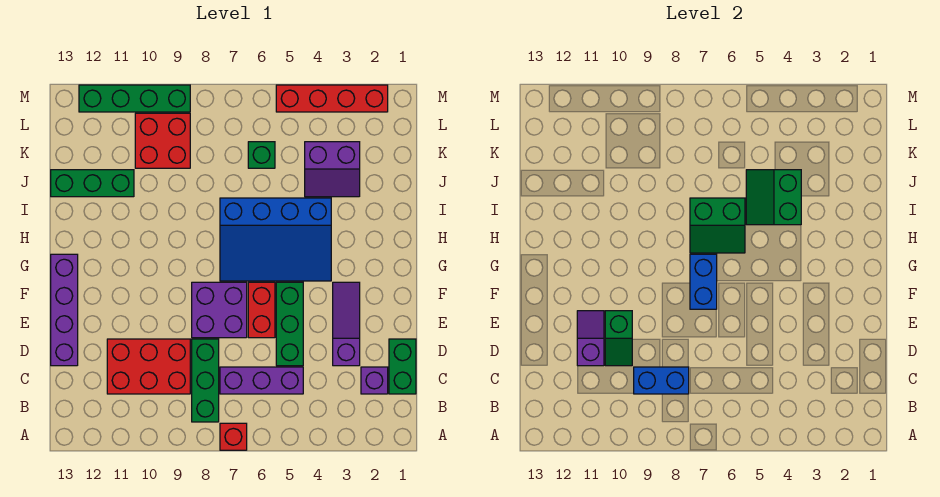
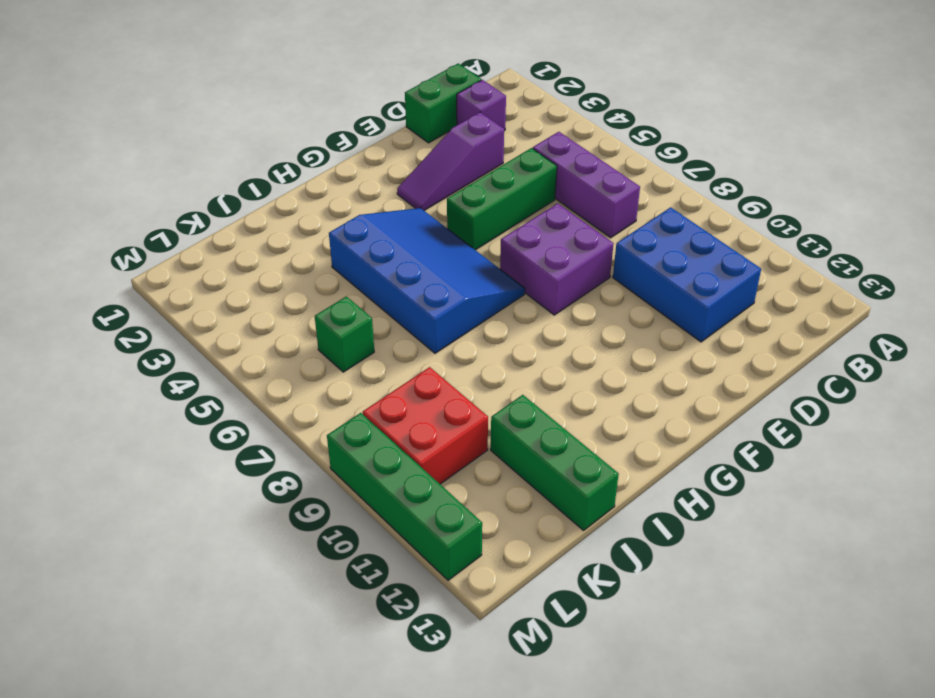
blue 2x3 brick [613,207,761,342] -> red 2x3 brick [107,339,190,394]
none -> red 1x1 brick [220,423,247,450]
none -> green 1x3 brick [192,339,219,422]
none -> purple 1x4 brick [51,254,78,366]

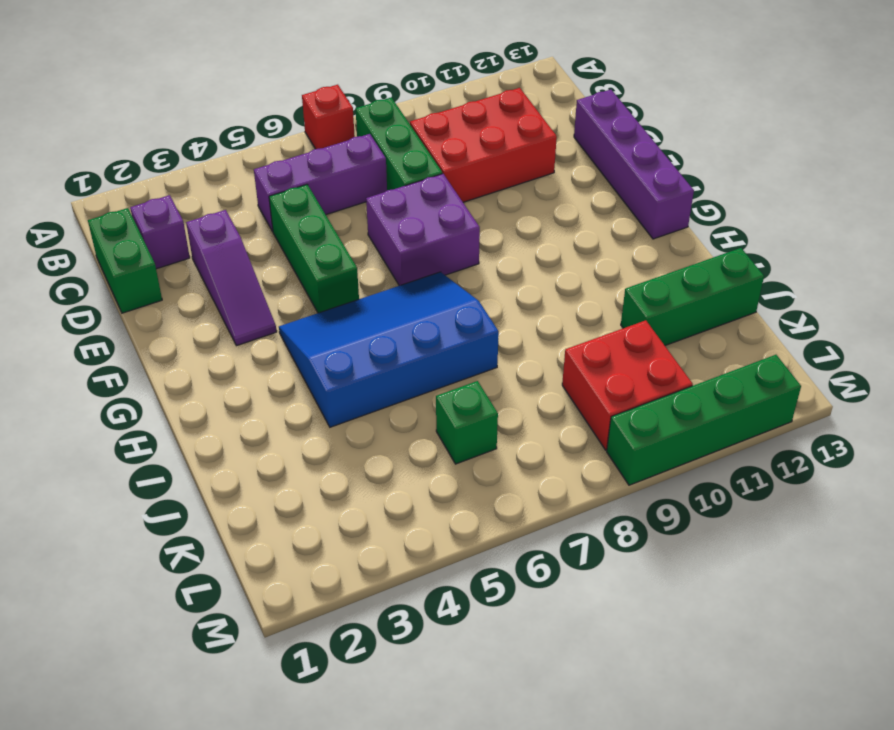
none -> red 1x2 brick [248,282,275,338]
none -> purple 2x2 slope [305,142,360,197]
none -> red 1x4 brick [276,85,388,112]

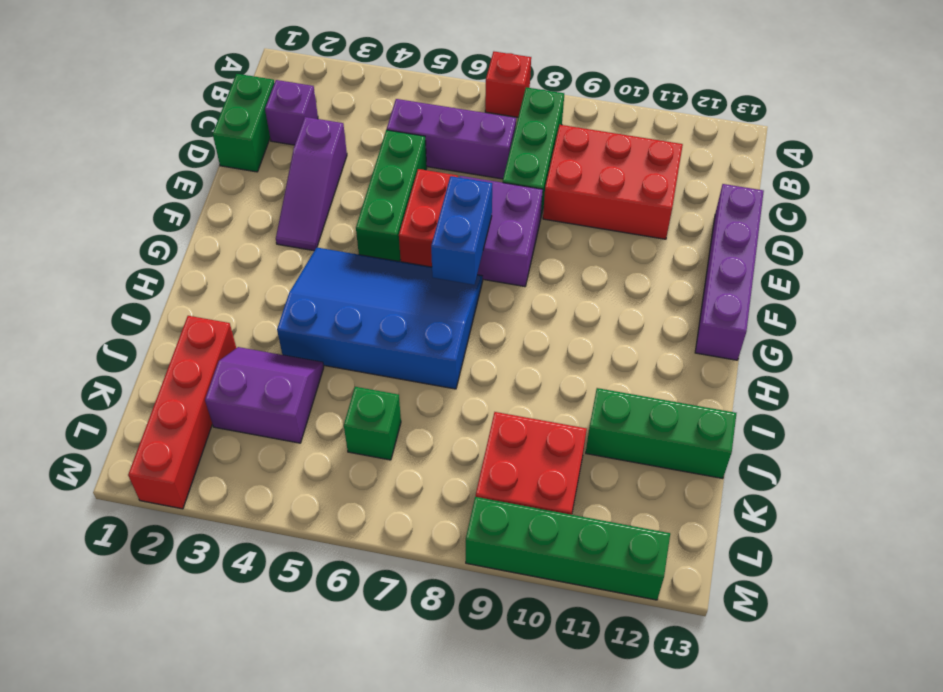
red 1x4 brick [128,316,236,509] -> red 1x4 brick turned to [276,85,388,112]
none -> blue 1x2 brick [634,367,689,394]
none -> green 1x2 slope [605,311,632,366]
none -> purple 1x2 slope [577,311,604,366]

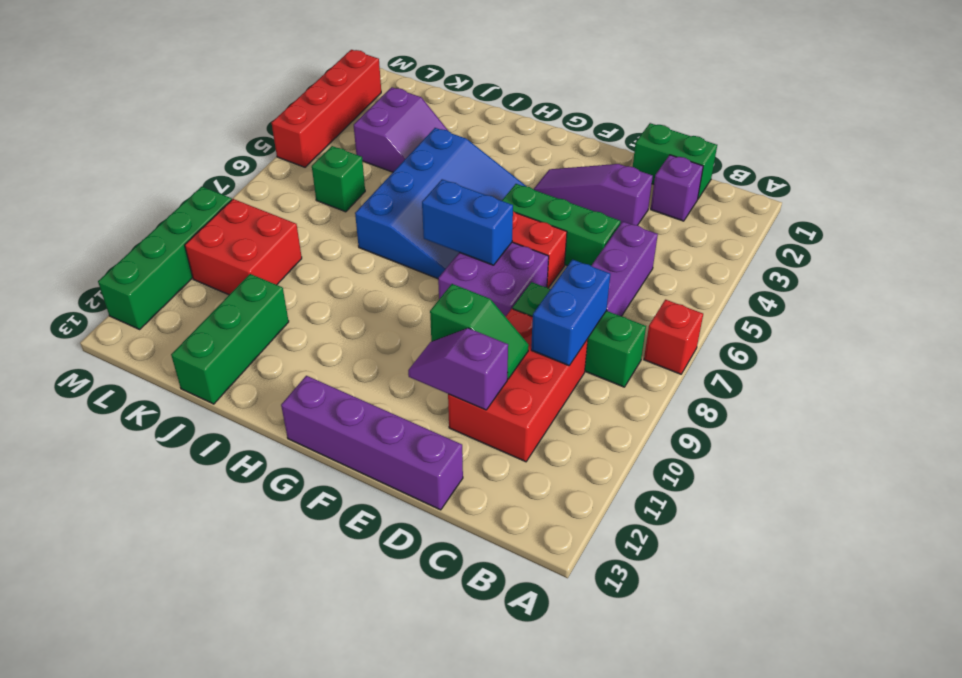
none -> green 2x2 slope [690,198,745,253]
none -> green 2x2 slope [746,170,801,225]

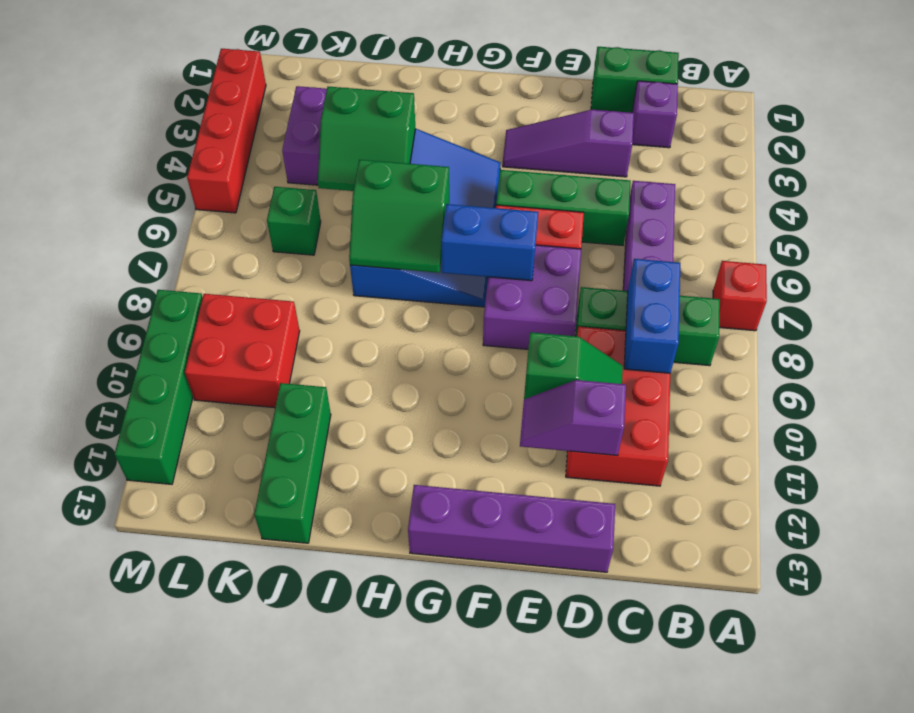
green 2x2 slope [349,160,449,273] -> green 2x2 slope turned to [690,198,745,253]

